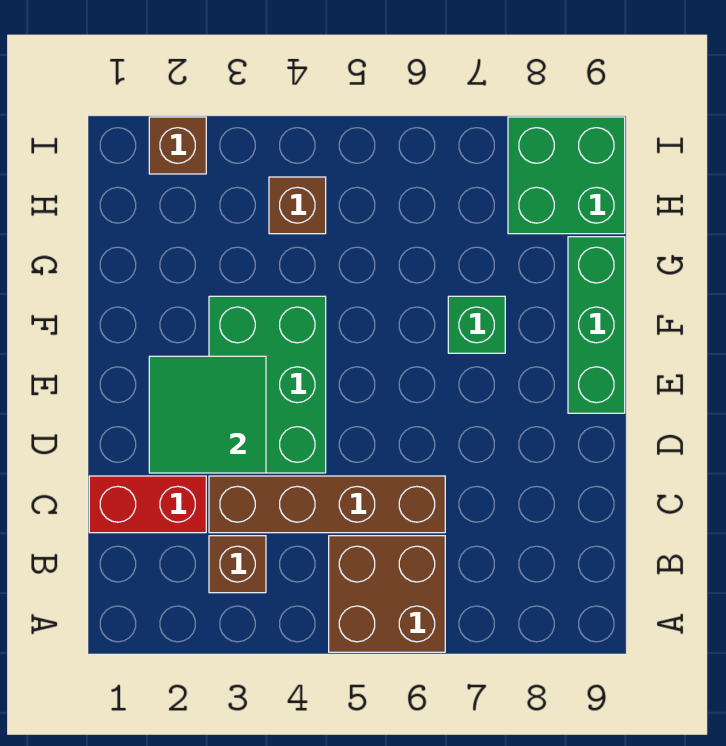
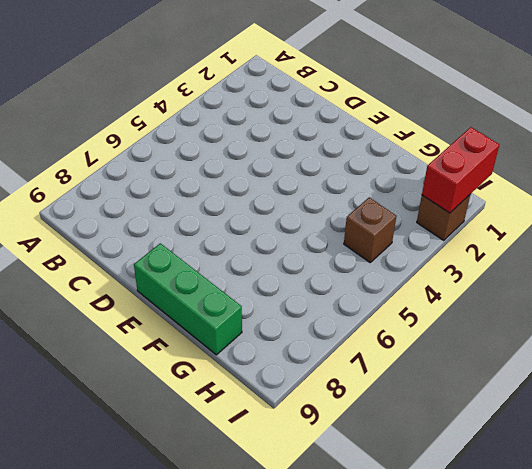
red 1x2 brick [422,127,499,213] -> red 1x2 brick moved to [89,476,206,533]
none -> brown 2x2 brick [329,536,445,652]
none -> brown 1x1 brick [209,536,266,593]

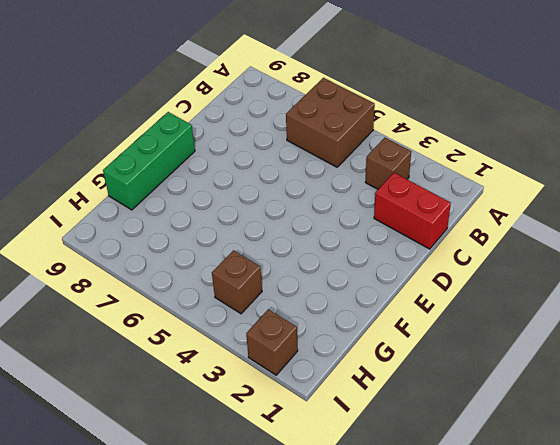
none -> brown 1x4 brick [209,476,445,533]
none -> green 2x3 brick [209,296,326,473]

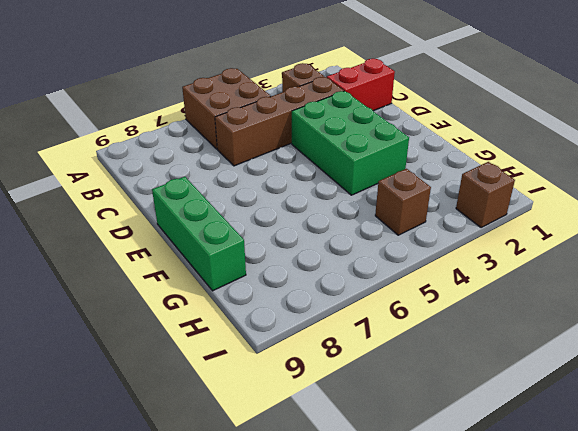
none -> green 1x1 brick [448,296,505,353]
none -> green 2x2 brick [508,117,625,234]

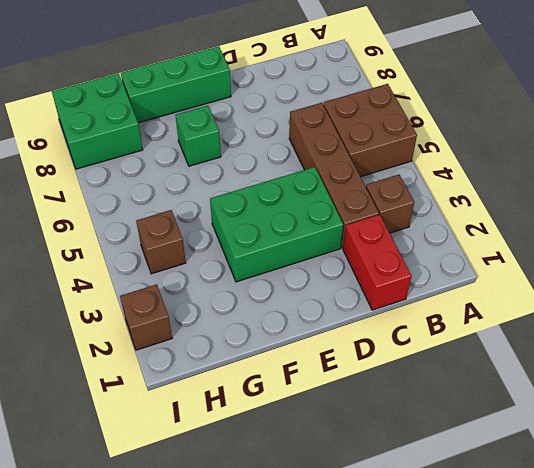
none -> green 2x2 tile [149,356,266,473]

